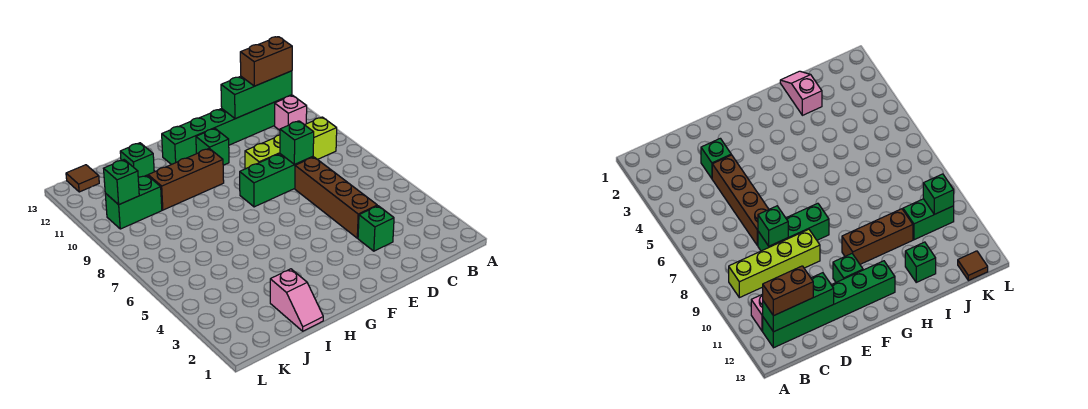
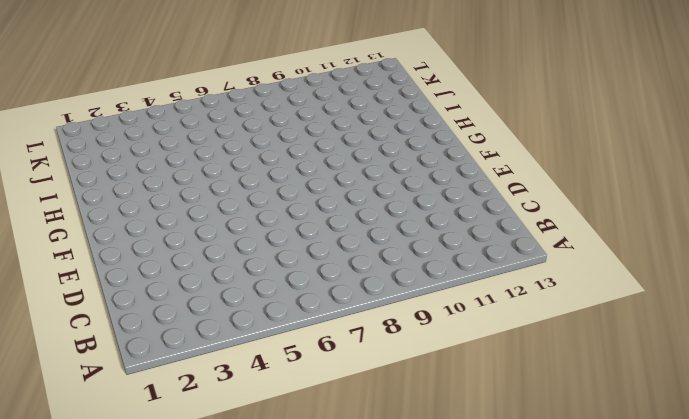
none -> lime 1x4 brick [245,117,337,169]
none -> pink 1x1 brick [275,95,307,130]
none -> green 1x6 brick [162,95,292,165]

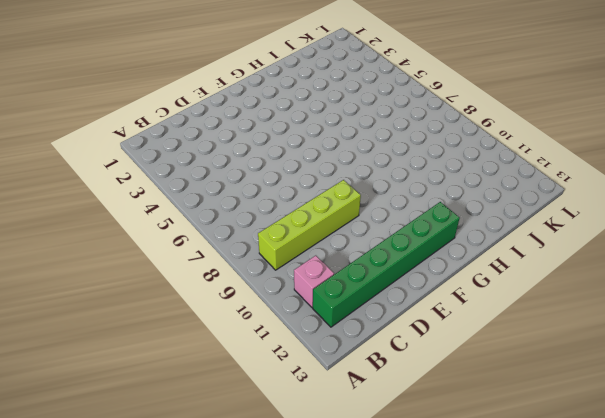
none -> green 1x1 brick [358,206,394,251]
none -> brown 1x4 brick [295,157,377,238]
none -> green 1x3 brick [240,154,313,207]

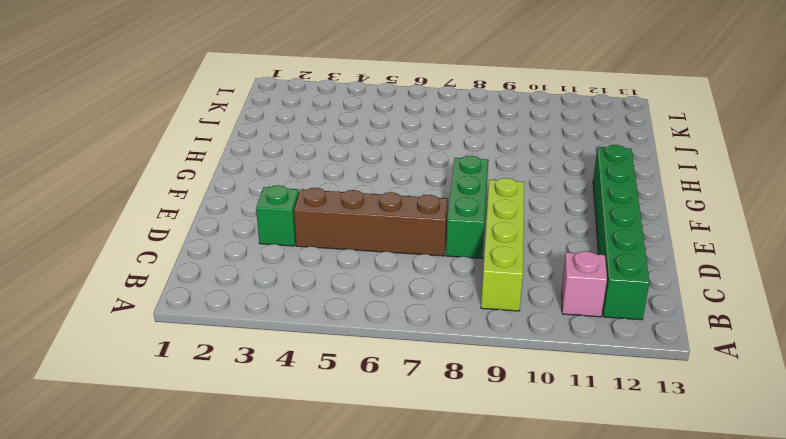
none -> green 1x1 brick [196,129,229,165]
none -> brown 1x3 brick [148,148,224,210]
none -> pink 1x2 slope [270,269,323,331]

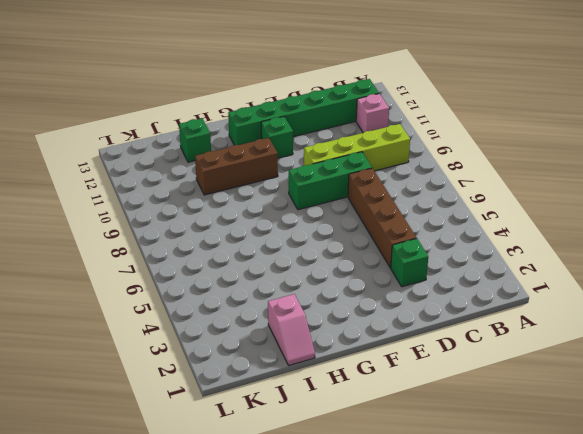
none -> green 1x2 brick [105,175,162,229]
none -> brown 1x1 tile [66,165,99,192]
none -> green 1x3 brick [221,71,292,119]

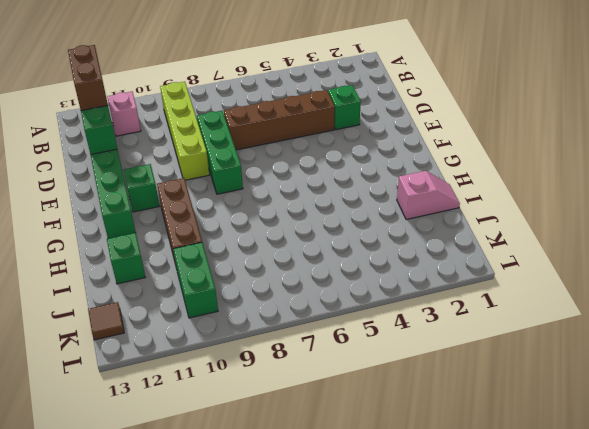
none -> green 1x1 brick [280,121,314,165]
none -> green 1x1 brick [104,160,139,205]

